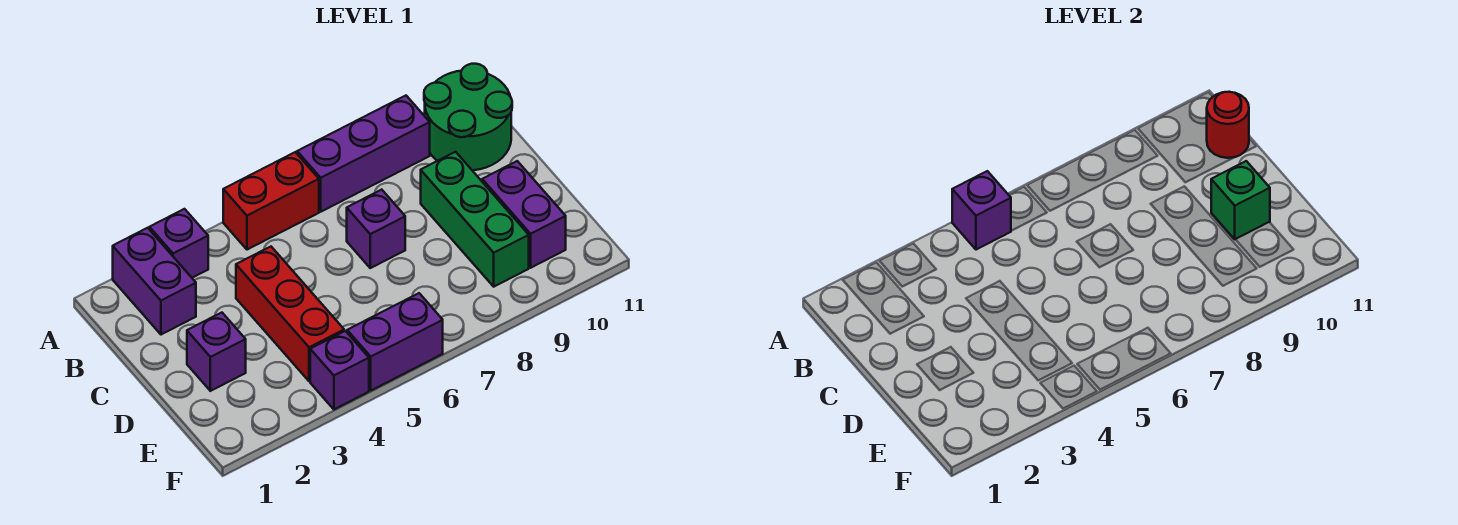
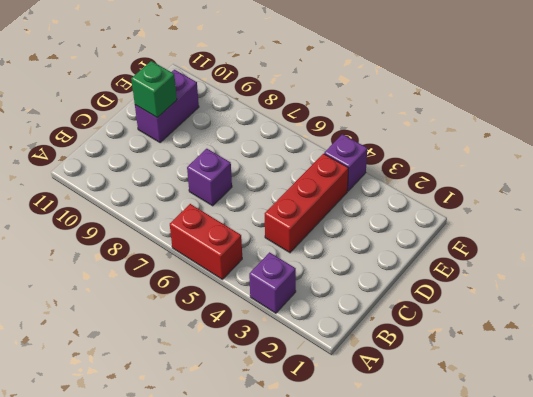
none -> purple 1x2 brick [113,228,196,335]
none -> purple 1x3 brick [297,96,430,212]
none -> green 2x2 round brick [424,64,512,170]

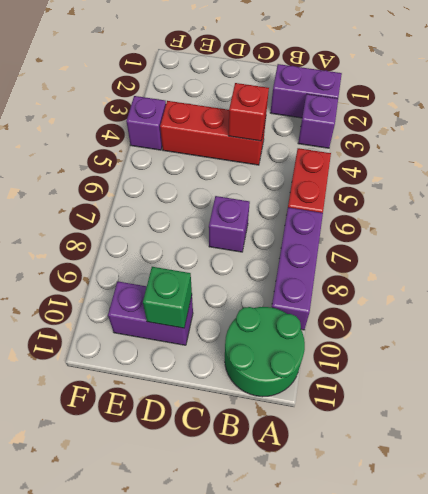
red 1x1 brick [228,83,269,141] -> none
none -> green 1x3 brick [421,152,529,287]
none -> purple 1x1 brick [187,313,246,391]
none -> purple 1x2 brick [347,293,443,390]

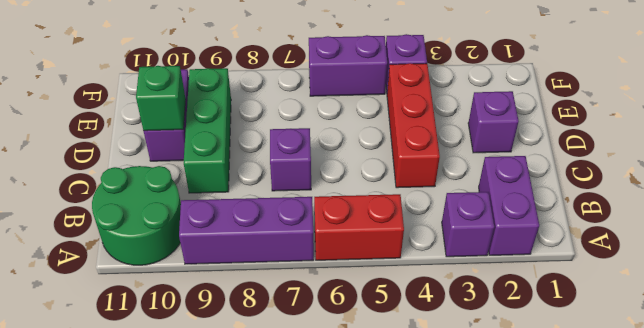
none -> purple 1x1 brick [952,171,1011,250]
none -> red 1x1 round brick [1207,92,1249,158]

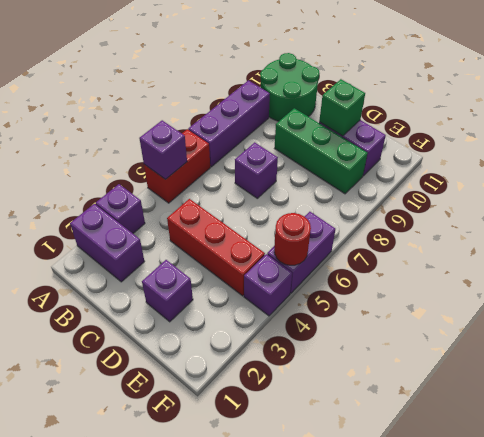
red 1x1 round brick [274,213,311,265] -> red 1x1 round brick moved to [1207,92,1249,158]

